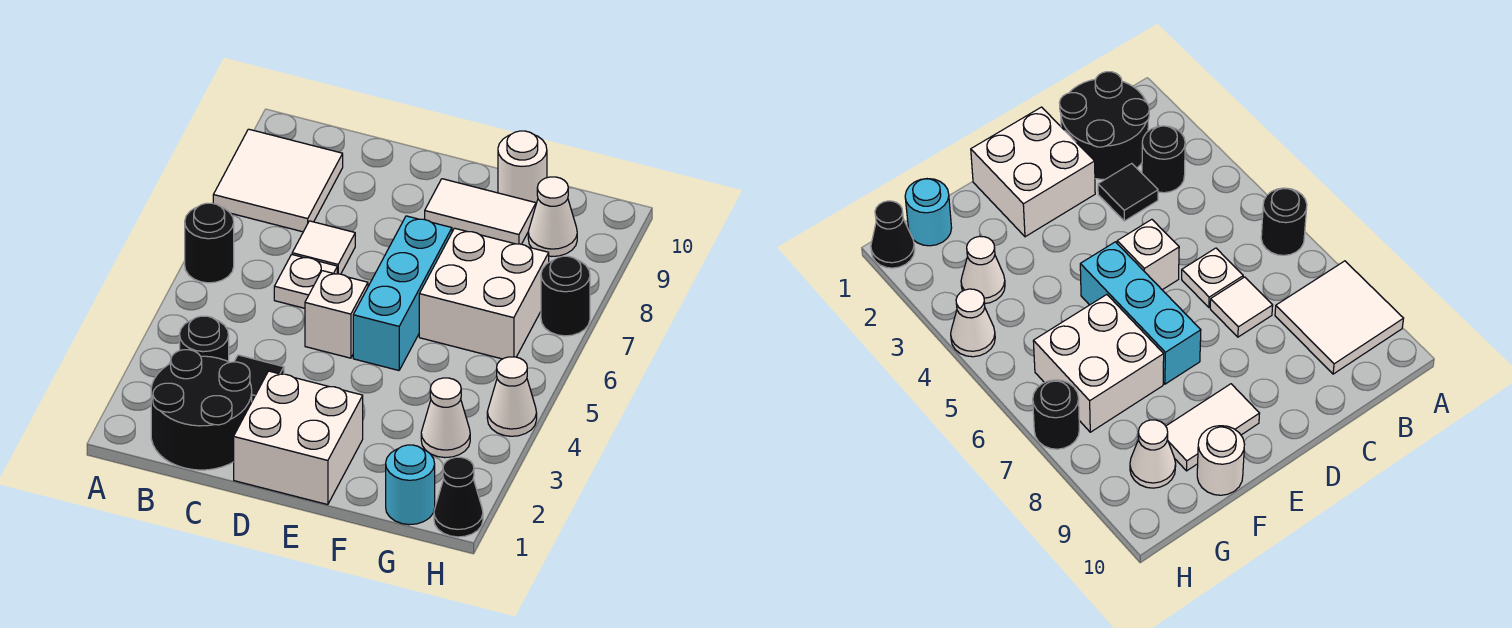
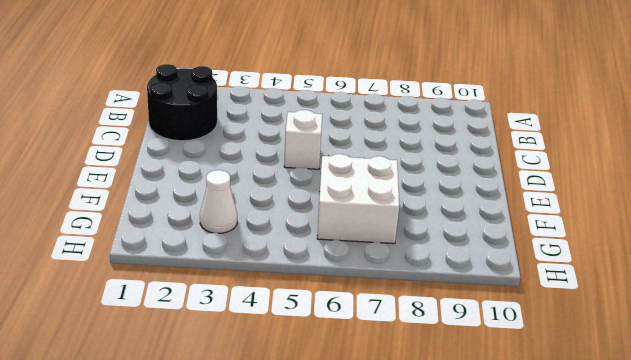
none -> black 1x1 round brick [185,203,234,283]
none -> white 2x2 tile [213,129,343,232]
none -> black 1x1 round brick [180,316,229,362]

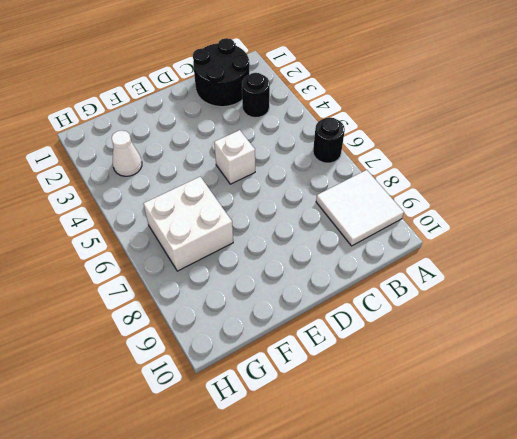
none -> black 1x1 tile [234,355,284,401]
none -> white 1x1 plate [274,254,337,308]
none -> white 1x1 tile [292,221,355,274]

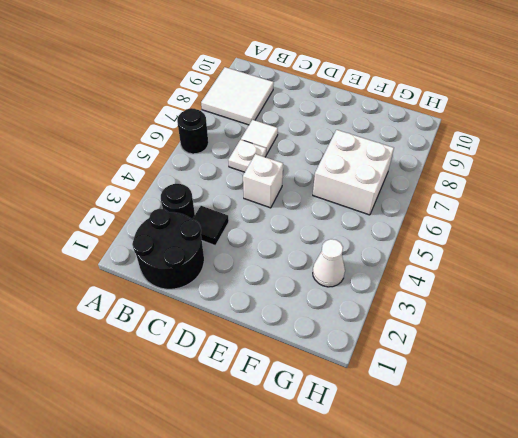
none -> white 2x2 brick [234,371,363,505]
none -> cyan 1x3 brick [353,216,452,370]
none -> white 1x2 tile [425,179,536,244]

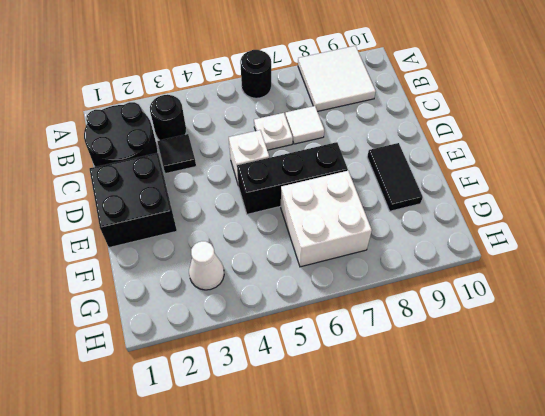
black 2x2 brick [90,153,177,248] -> white 2x2 brick [234,371,363,505]
black 1x3 brick [237,142,348,214] -> cyan 1x3 brick [353,216,452,370]
black 1x2 tile [367,143,423,211] -> white 1x2 tile [425,179,536,244]
none -> white 1x1 round brick [498,131,547,203]
none -> cyan 1x1 round brick [386,445,435,525]
none -> white 1x1 cone [528,177,577,256]

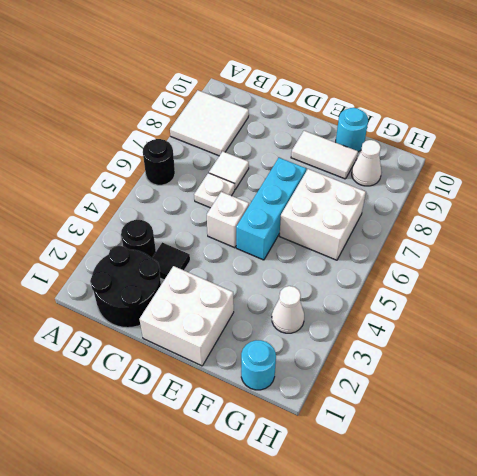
cyan 1x1 round brick [336,108,368,152] -> white 1x1 round brick [498,131,547,203]
none -> black 1x1 cone [434,457,483,537]
none -> white 1x1 cone [487,357,537,436]
none -> black 1x1 round brick [541,256,590,336]

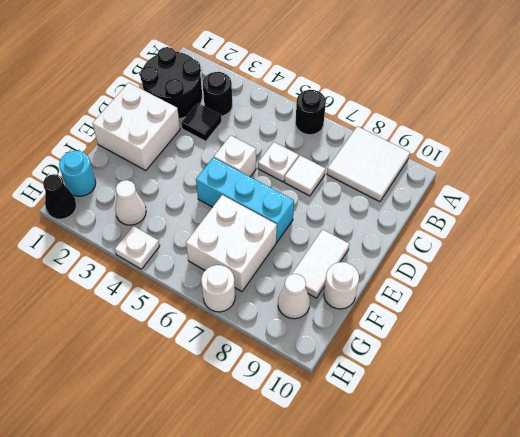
white 1x1 plate [115,226,160,269] -> white 1x1 cone [487,357,537,436]
white 1x1 round brick [201,265,235,312] -> black 1x1 round brick [541,256,590,336]

